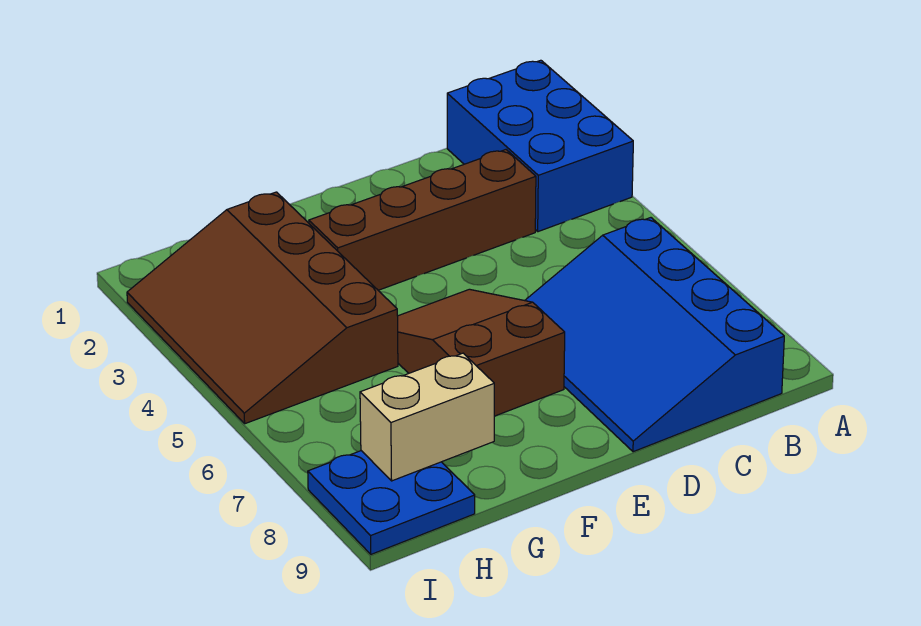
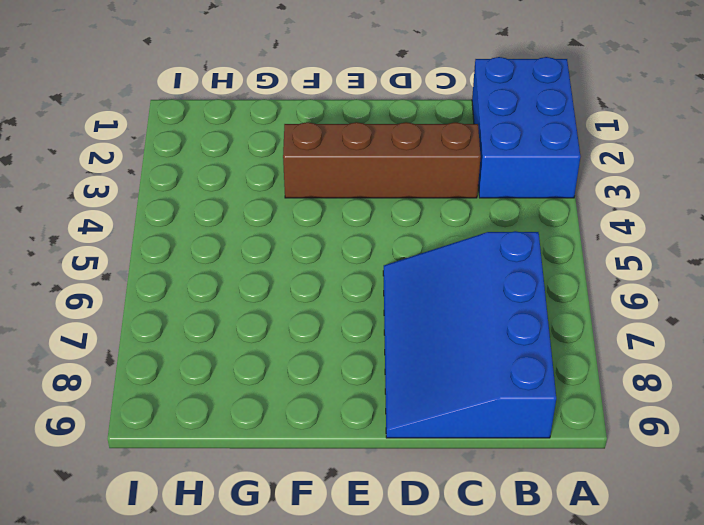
none -> brown 2x3 slope [398,289,565,416]
none -> brown 3x4 slope [127,192,398,424]

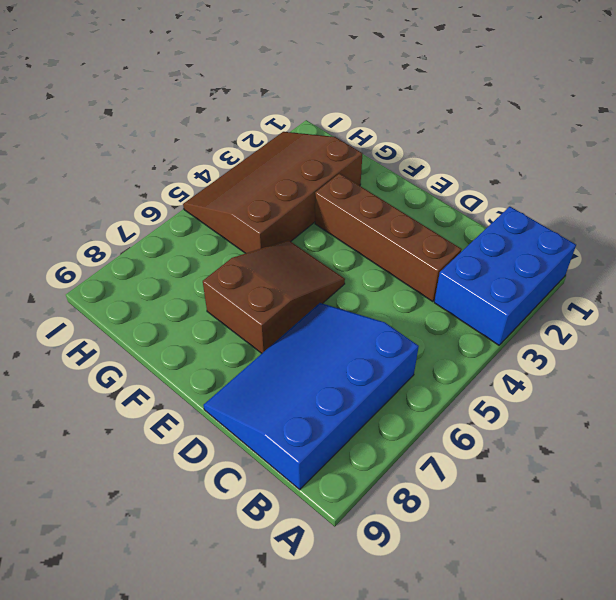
none -> blue 2x2 plate [308,451,475,554]
none -> tan 1x2 brick [360,353,494,481]

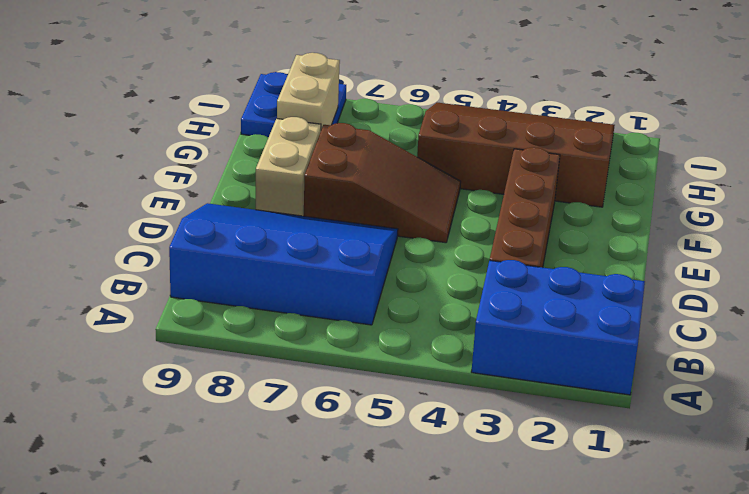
tan 1x2 brick [256,117,321,216] -> none

